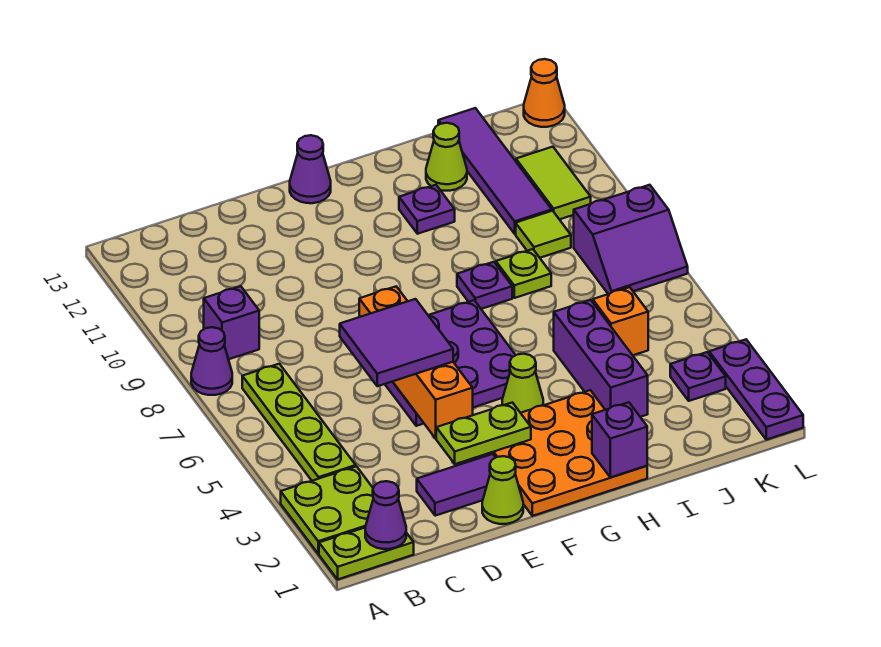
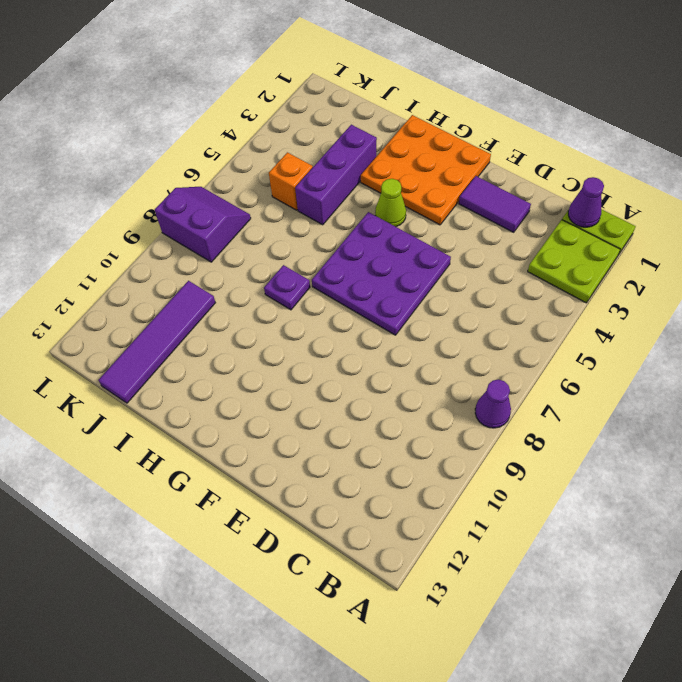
none -> lime 1x4 plate [242,364,356,481]
none -> purple 1x1 brick [204,286,259,359]
none -> lime 1x1 cone [482,456,523,524]

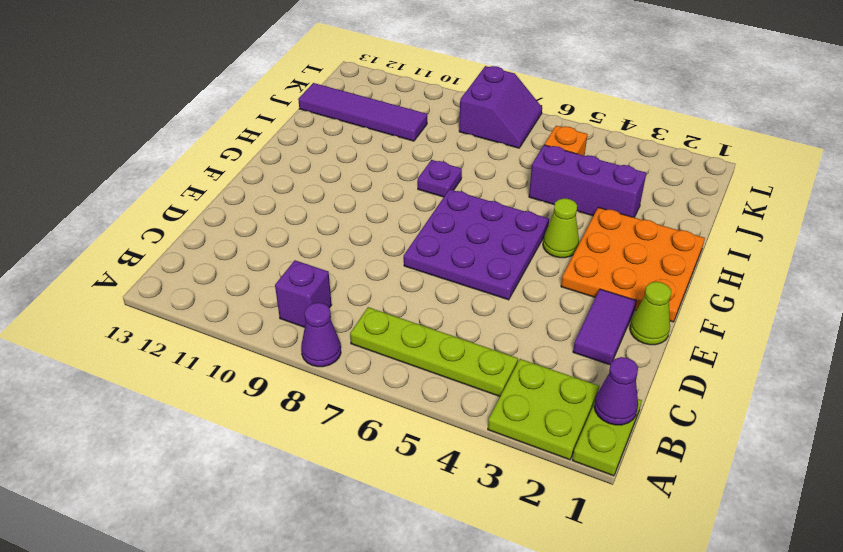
none -> purple 1x1 cone [290,135,331,203]
none -> purple 1x1 plate [399,185,455,234]
none -> lime 1x1 plate [496,249,551,298]

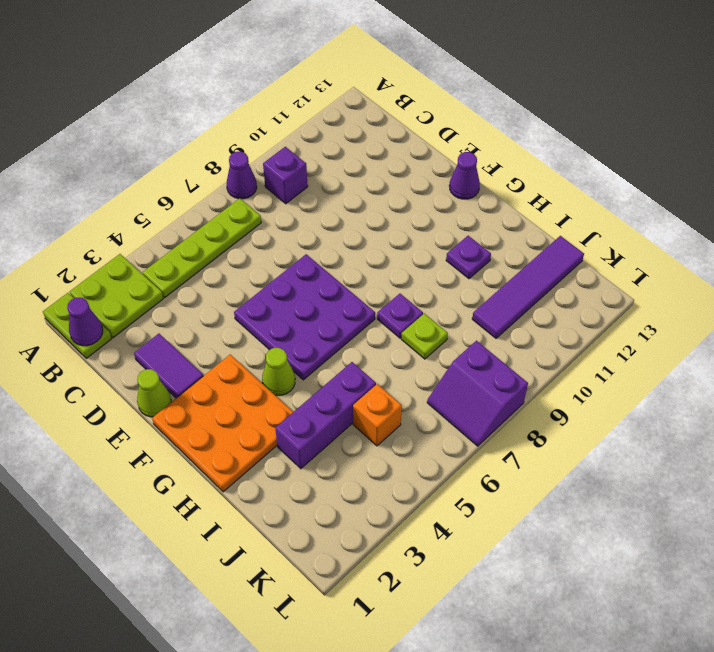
none -> lime 1x1 cone [426,123,467,191]
none -> lime 1x1 tile [516,211,571,258]
none -> purple 1x1 plate [670,352,726,401]

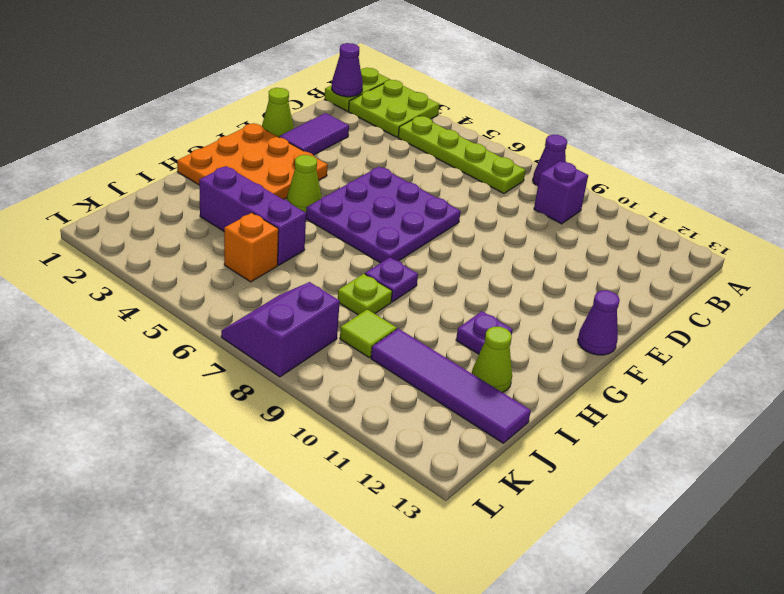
none -> purple 1x1 plate [670,352,726,401]
none -> lime 1x2 tile [516,147,591,220]
none -> purple 1x3 plate [709,340,803,440]

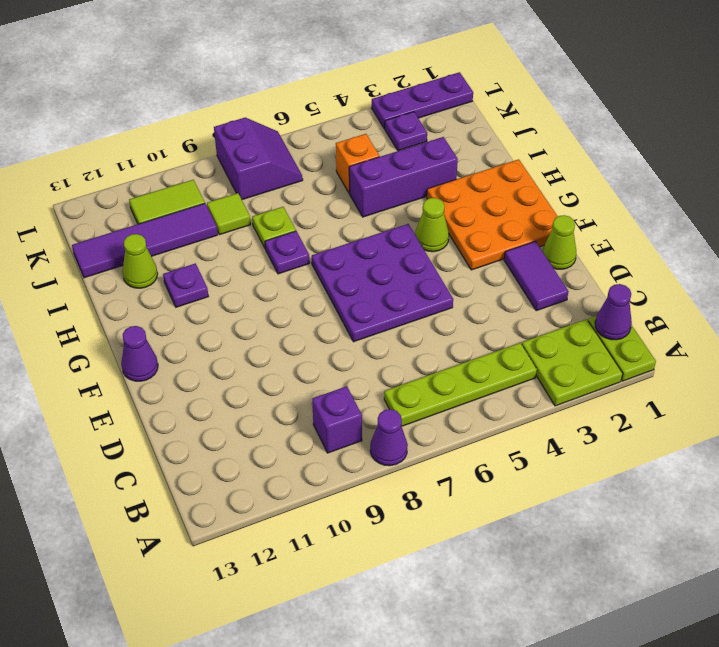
none -> orange 1x1 cone [524,59,565,127]
none -> lime 1x2 plate [436,403,531,464]
none -> orange 1x4 brick [359,287,473,439]

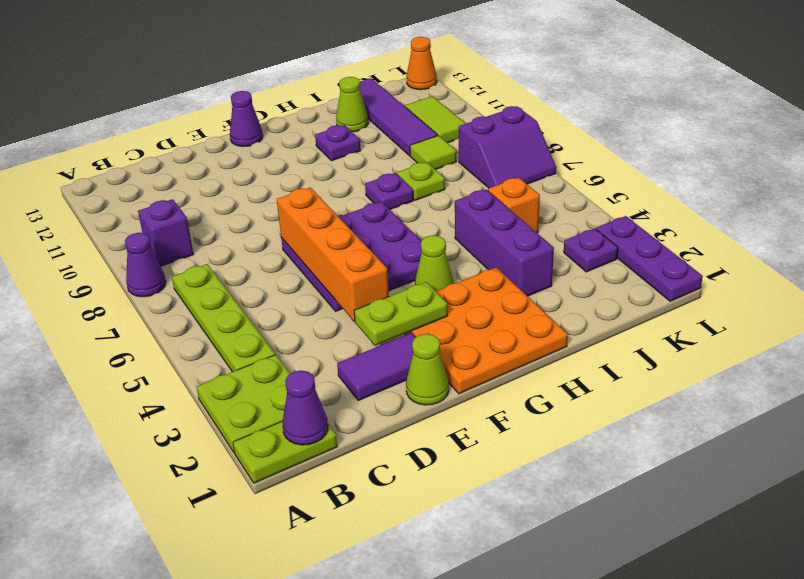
none -> purple 1x1 brick [592,402,647,477]
none -> purple 2x2 tile [340,299,453,386]

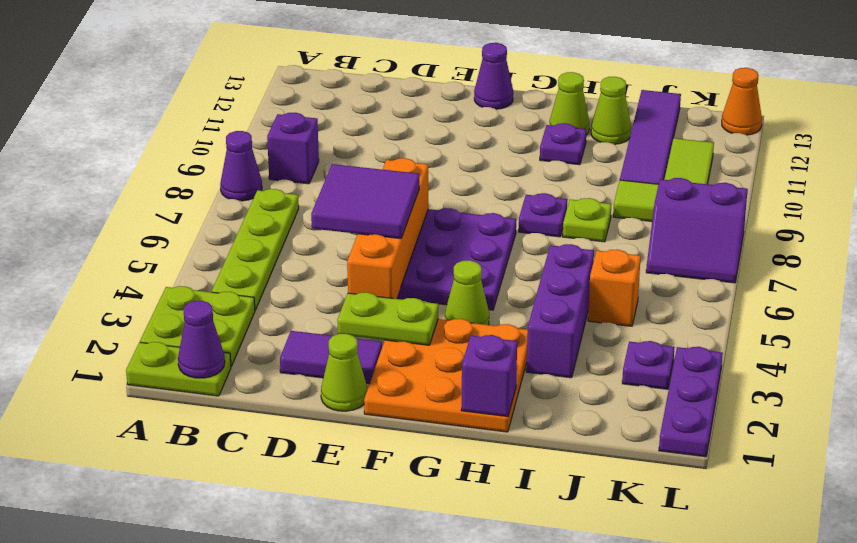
lime 1x1 cone [550,72,589,135] -> none

